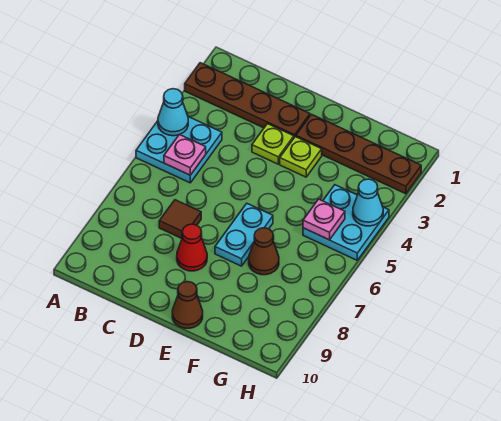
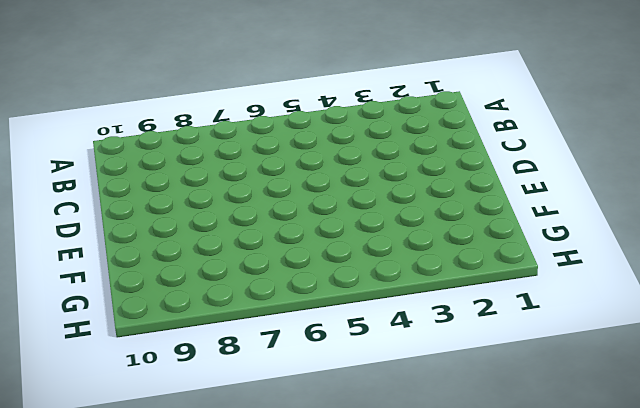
none -> brown 1x4 plate [185,63,310,137]
none -> cyan 2x2 plate [136,117,222,183]
none -> brown 1x1 tile [159,200,201,238]

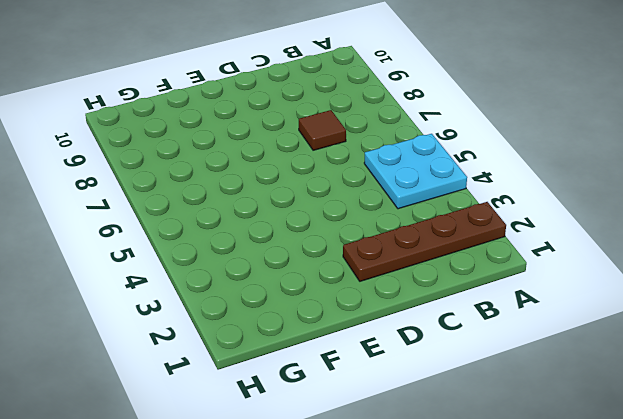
none -> lime 1x1 plate [252,124,294,164]
none -> red 1x1 cone [177,224,207,271]
none -> brown 1x4 plate [296,114,421,194]

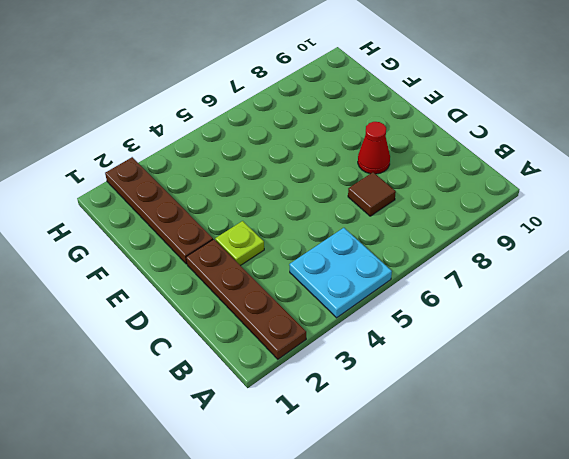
none -> lime 1x1 plate [280,137,322,177]
none -> cyan 1x2 plate [215,203,273,266]
none -> brown 1x1 cone [172,282,203,328]

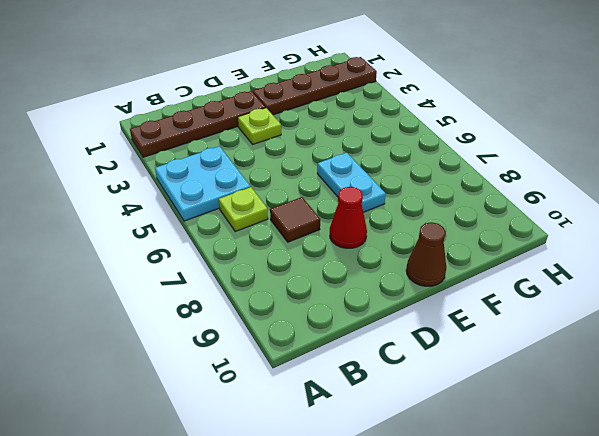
lime 1x1 plate [219,187,268,232] -> lime 1x1 plate moved to [280,137,322,177]
none -> brown 1x1 cone [249,228,279,275]
none -> cyan 2x2 plate [303,185,389,260]
none -> cyan 1x1 cone [158,89,188,136]

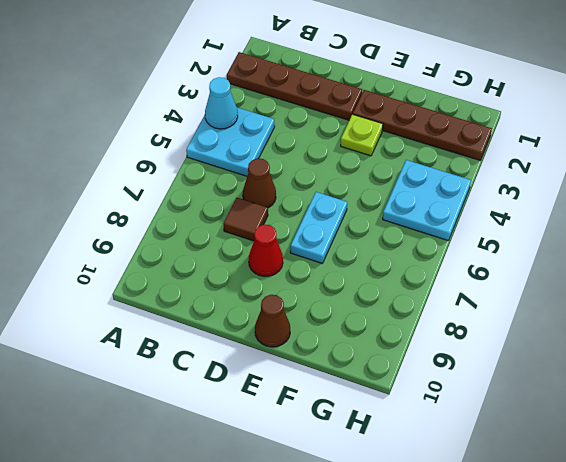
brown 1x1 cone [243,158,276,208] -> brown 1x1 cone moved to [249,228,279,275]
none -> lime 1x1 plate [252,124,294,164]
none -> pink 1x1 plate [164,134,206,175]
none -> pink 1x1 plate [303,199,345,240]

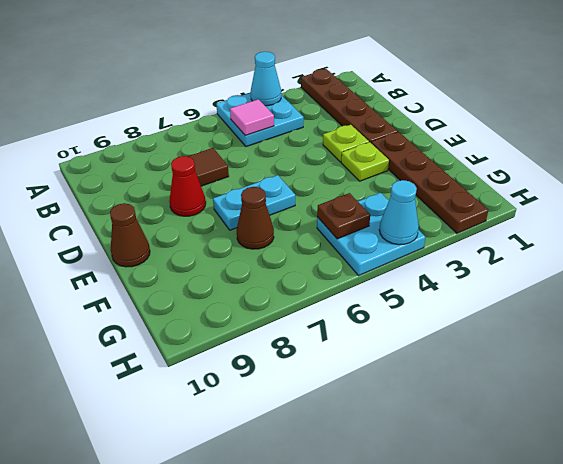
pink 1x1 tile [230,99,274,136] -> pink 1x1 plate [164,134,206,175]
brown 1x1 plate [317,193,370,239] -> pink 1x1 plate [303,199,345,240]

